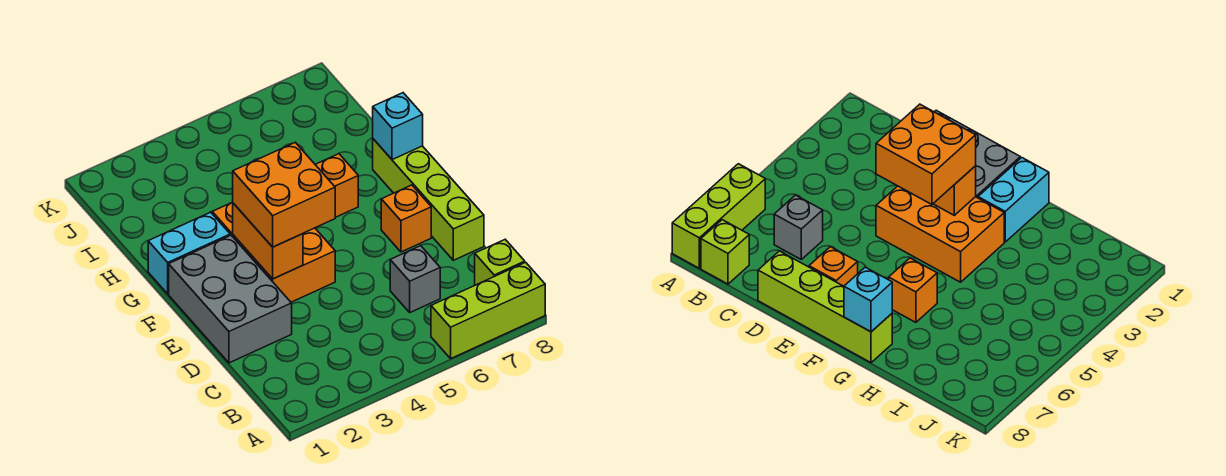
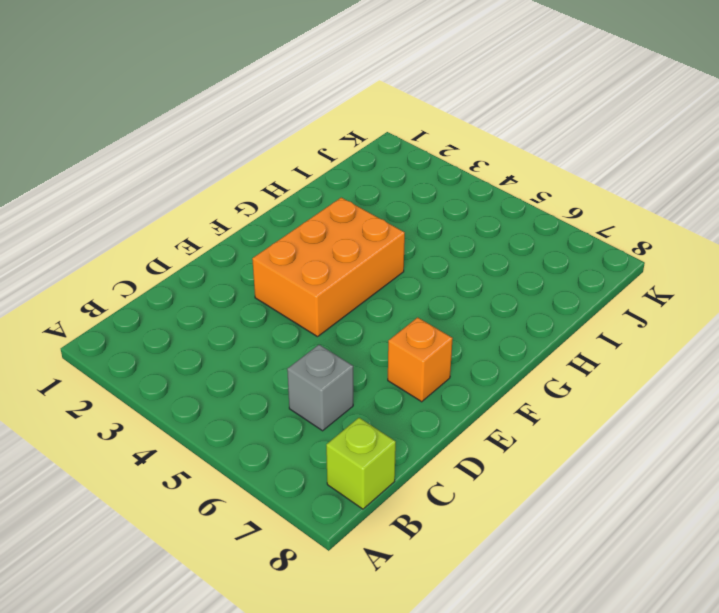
none -> lime 1x3 brick [431,262,545,358]
none -> grey 2x3 brick [169,235,292,363]
none -> lime 1x4 brick [373,139,484,260]

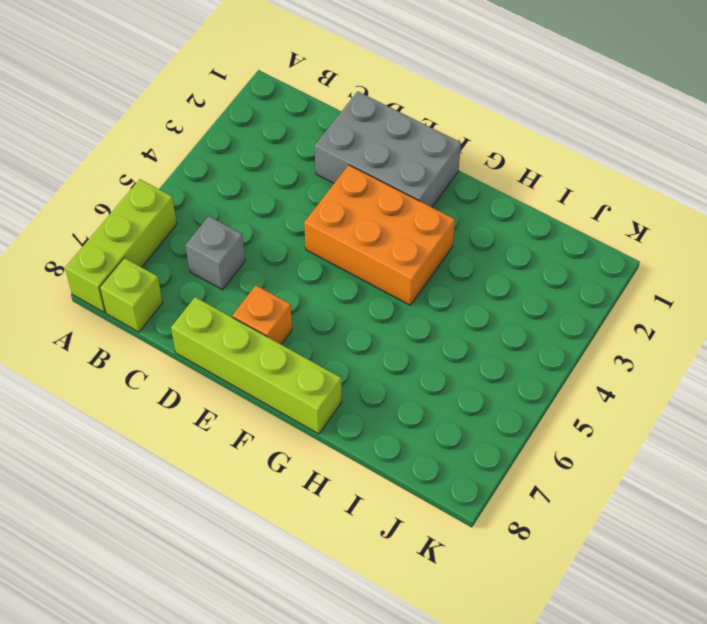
none -> cyan 1x2 brick [148,212,230,294]
none -> orange 1x1 brick [315,154,358,217]
none -> orange 1x2 brick [233,203,303,279]

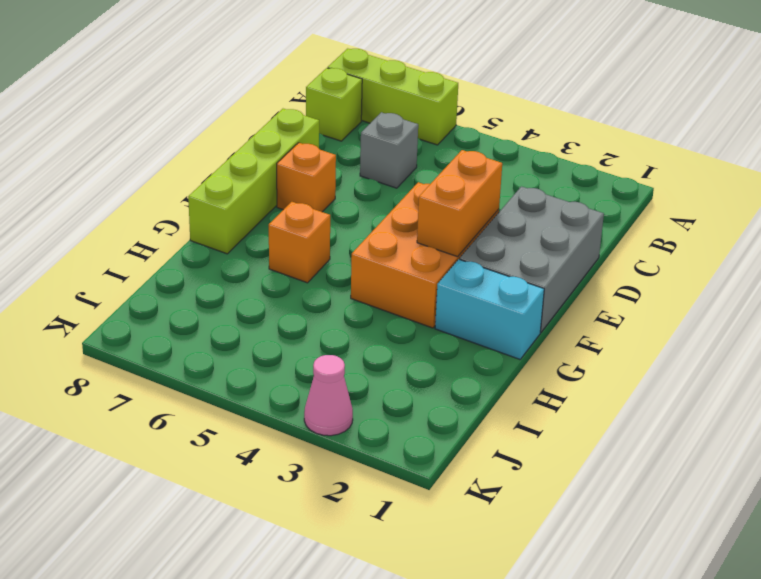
pink 1x1 cone [304,355,353,436] -> none
none -> cyan 1x1 brick [373,93,423,160]
none -> orange 2x2 brick [233,142,335,247]

